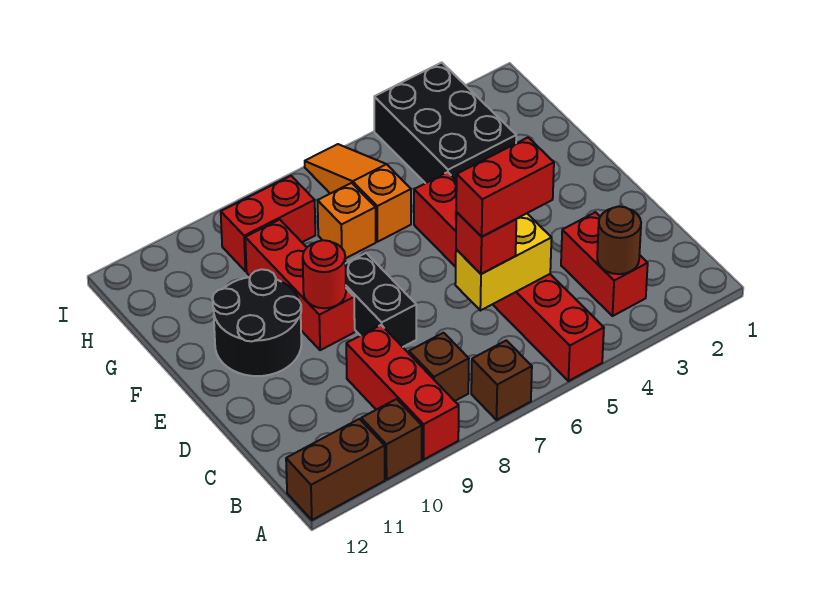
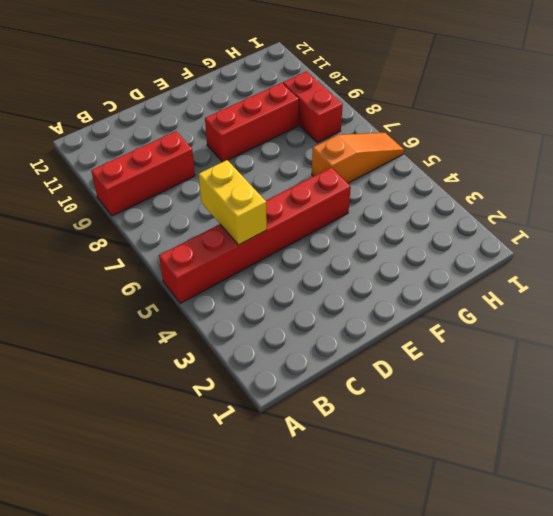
none -> brown 1x1 brick [471,340,532,420]
none -> brown 1x1 brick [361,399,422,479]
none -> brown 1x2 brick [286,419,385,520]

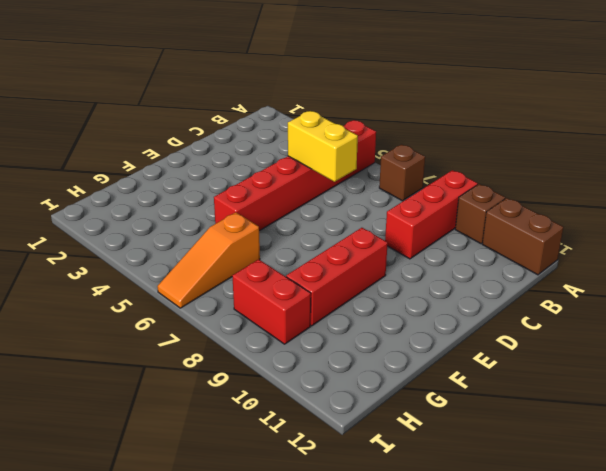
none -> red 1x2 brick [561,212,648,316]
none -> brown 1x1 brick [409,333,469,401]
none -> black 1x2 brick [345,253,416,347]

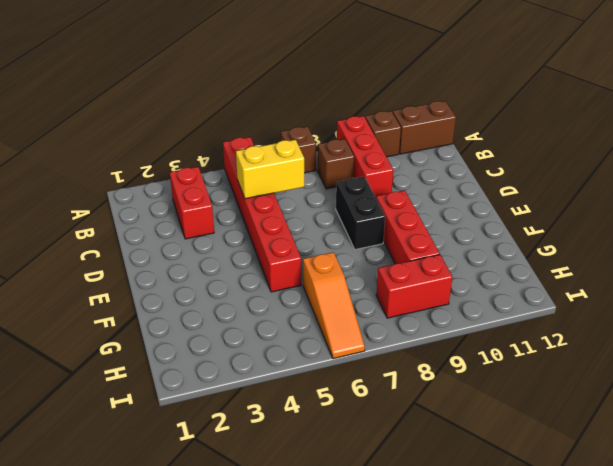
none -> black 2x2 round brick [212,269,301,376]
none -> black 2x3 brick [374,63,516,183]
none -> orange 1x1 brick [318,183,376,259]

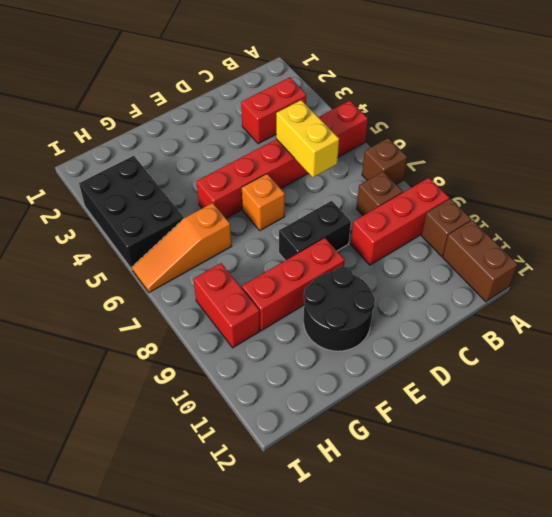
orange 1x1 brick [242,174,285,230] -> orange 1x1 brick moved to [318,183,376,259]
black 2x3 brick [79,156,184,269] -> black 2x3 brick turned to [374,63,516,183]
none -> brown 1x1 round brick [597,206,641,274]
none -> red 1x1 round brick [303,240,346,308]
none -> red 1x1 brick [456,212,516,274]

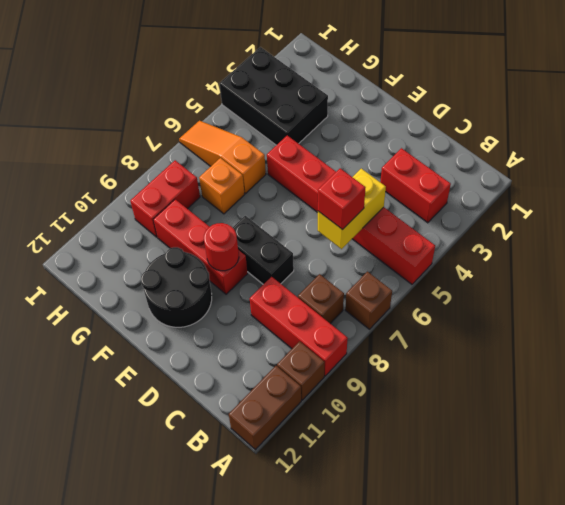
none -> brown 1x1 round brick [597,206,641,274]
none -> red 1x2 brick [456,138,554,237]

